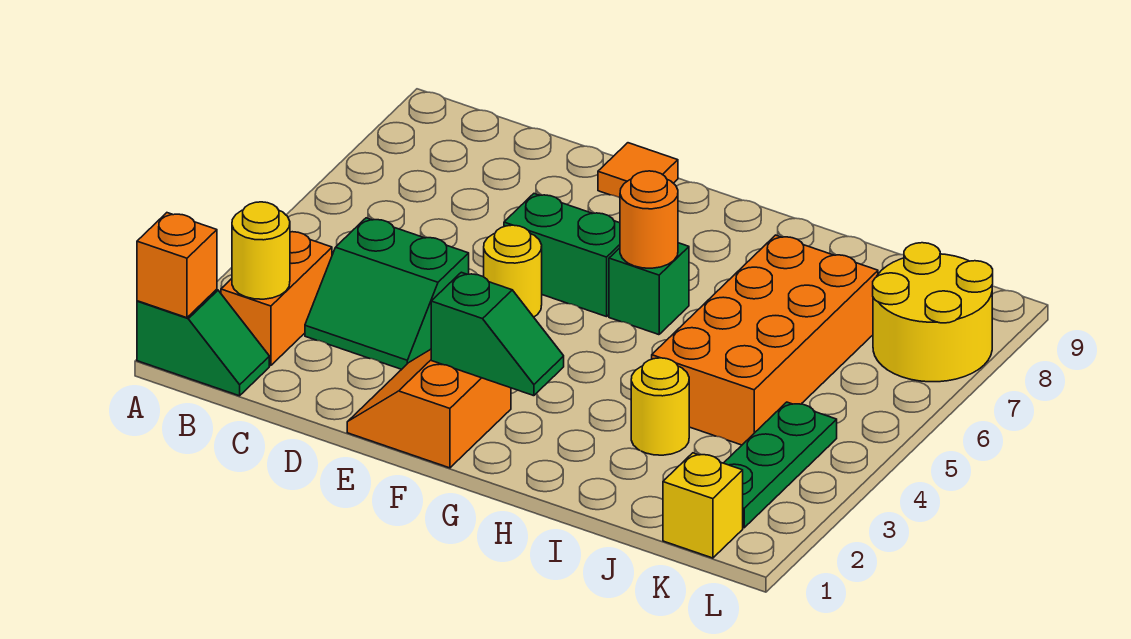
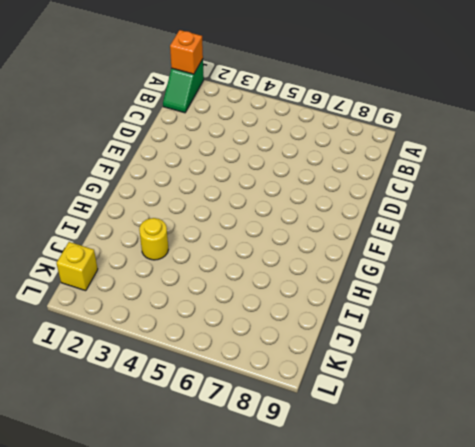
none -> orange 1x2 brick [221,232,332,366]
none -> green 2x2 slope [305,218,469,369]
none -> orange 2x2 slope [347,349,511,468]

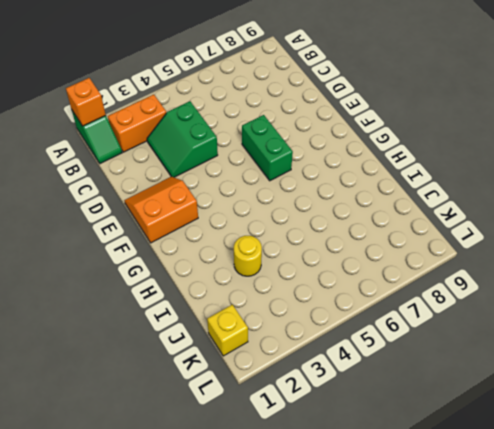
none -> yellow 1x1 round brick [484,225,542,317]
none -> orange 1x1 tile [598,143,678,198]
none -> green 1x1 brick [609,243,689,335]

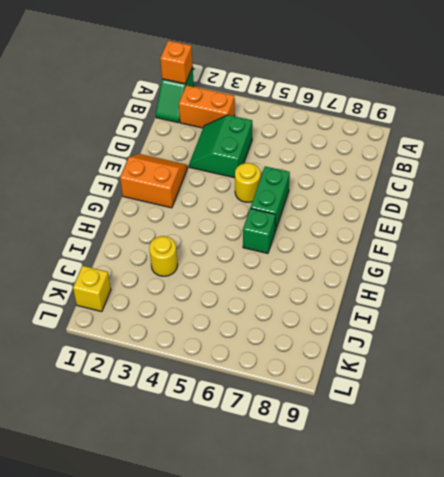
none -> orange 1x1 tile [598,143,678,198]
none -> orange 2x4 brick [652,235,878,445]
none -> green 1x3 plate [724,402,837,528]

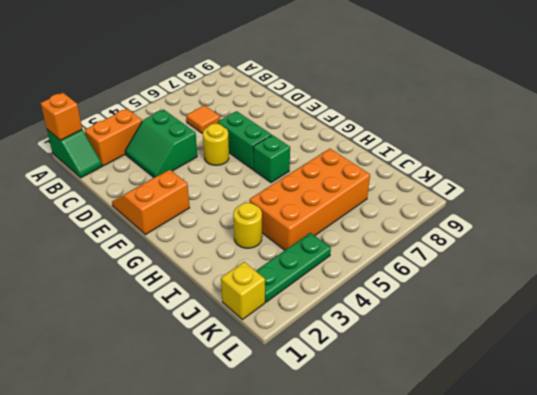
orange 1x1 tile [186,105,220,133] -> orange 1x1 tile moved to [598,143,678,198]
none -> yellow 2x2 round brick [873,243,993,382]
none -> yellow 1x1 round brick [232,202,290,299]
none -> green 1x2 slope [431,272,564,396]

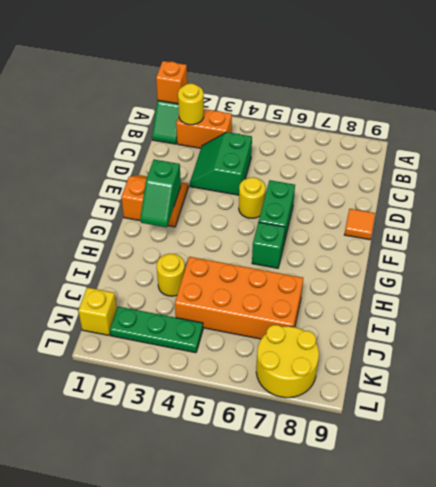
none -> orange 1x1 round brick [620,171,678,268]

